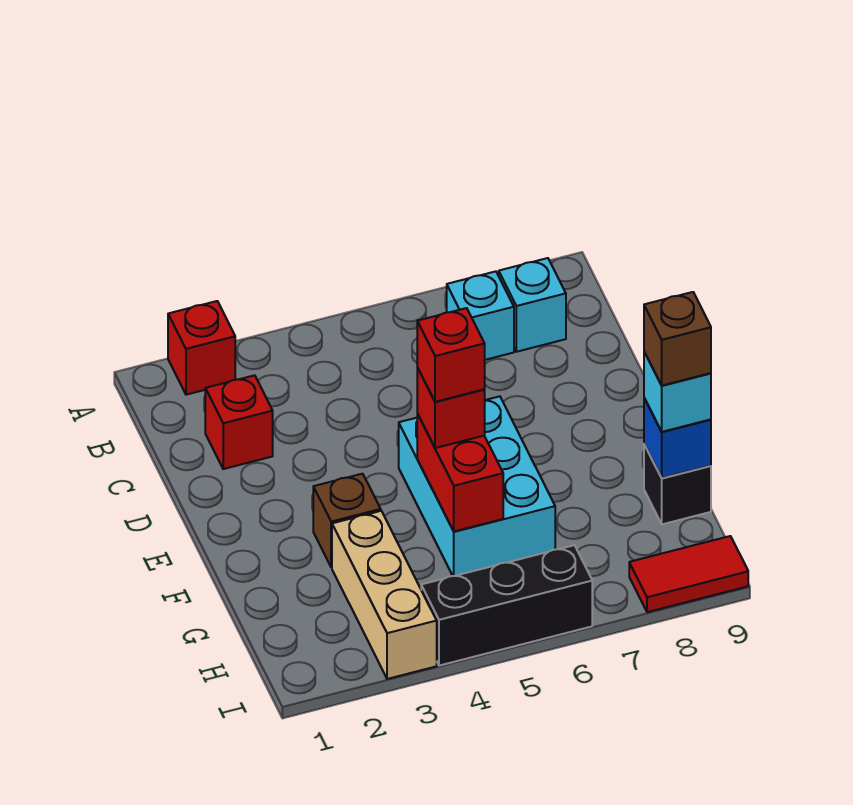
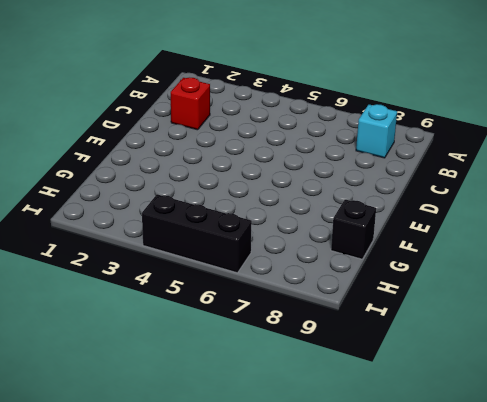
none -> red 1x1 brick [168,301,235,395]
none -> cyan 1x1 brick [447,271,514,360]
none -> cyan 2x3 brick [399,396,555,576]

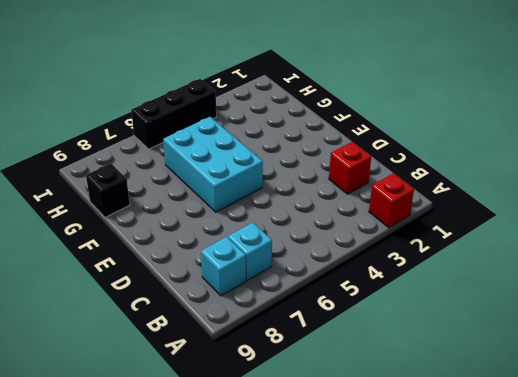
none -> brown 1x1 brick [313,474,381,567]
none -> tan 1x3 brick [332,511,437,679]
none -> red 1x2 tile [629,536,748,612]

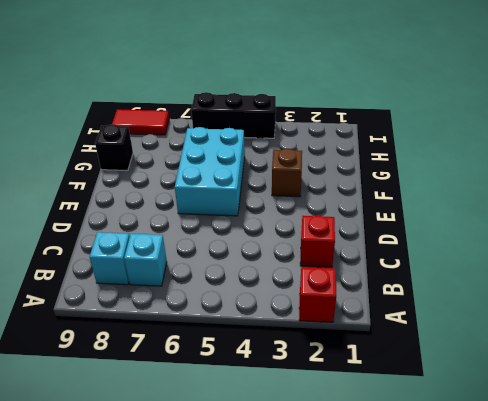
none -> tan 1x3 brick [332,511,437,679]
none -> red 1x2 brick [417,414,503,531]
none -> blue 1x1 brick [644,398,711,478]

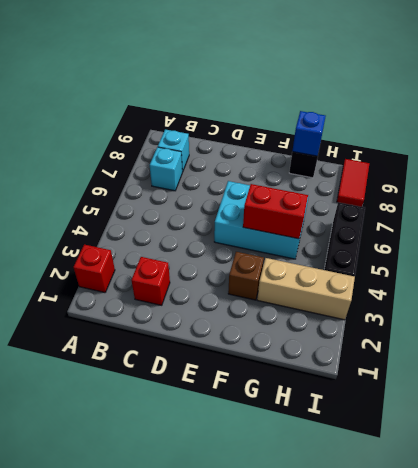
none -> red 1x1 brick [417,368,485,448]
none -> cyan 1x1 brick [644,352,711,432]
none -> red 1x1 brick [417,308,485,402]

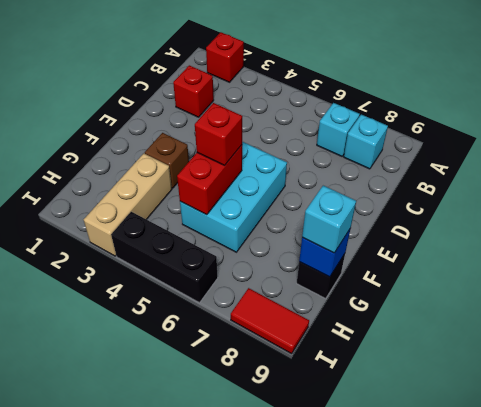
none -> red 1x1 brick [417,308,485,402]
none -> brown 1x1 brick [644,292,711,386]

